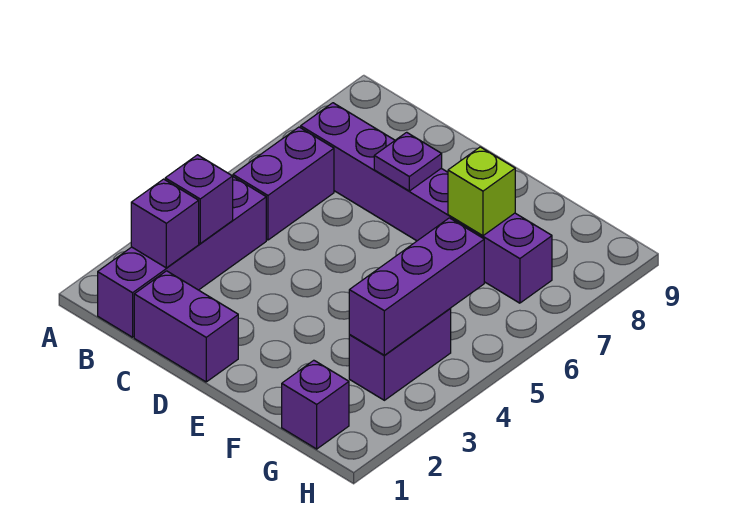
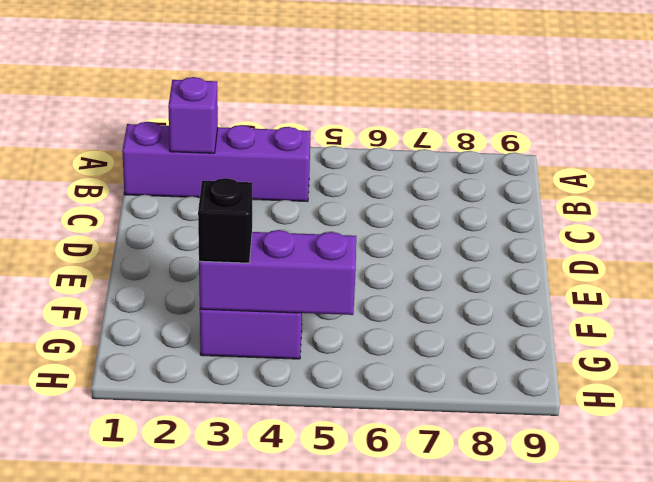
black 1x1 brick [198,178,252,263] -> none
none -> purple 1x2 brick [233,127,334,240]
none -> purple 1x6 brick [301,103,552,303]

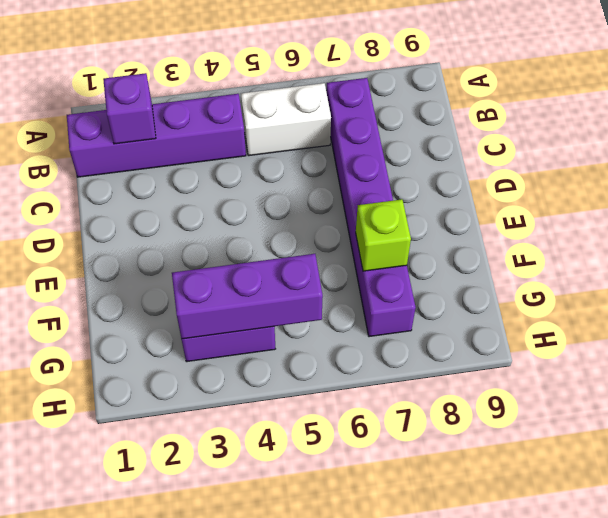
white 1x2 brick [241,83,331,156] -> purple 1x2 brick [233,127,334,240]
none -> purple 1x2 brick [134,271,238,382]
none -> purple 1x1 brick [282,360,349,449]

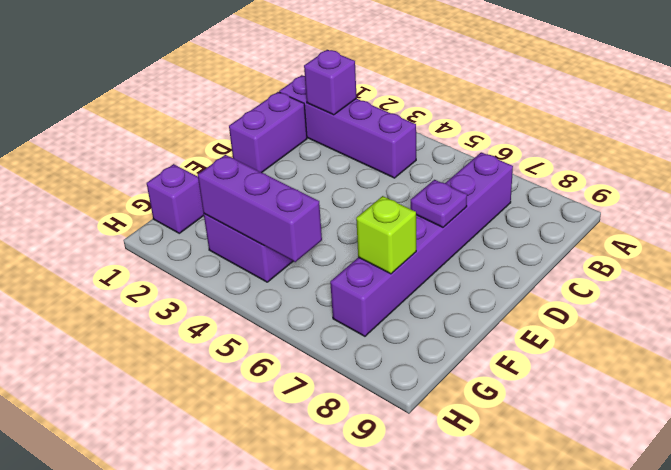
none -> purple 1x2 brick [233,127,334,240]
none -> purple 1x1 brick [165,155,233,243]

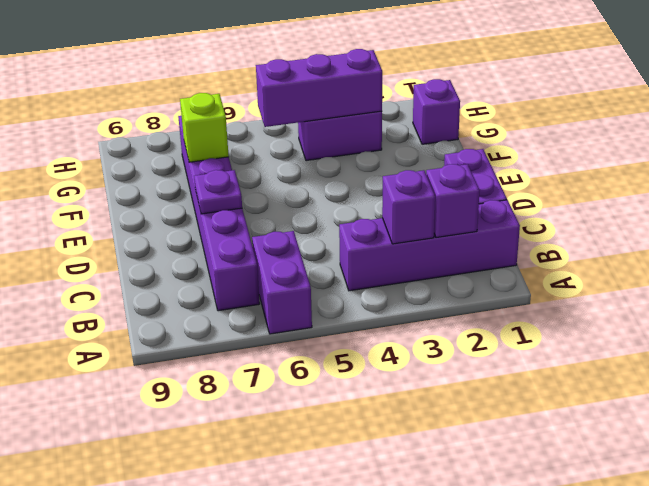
purple 1x2 brick [252,231,312,334] -> purple 1x2 brick turned to [233,127,334,240]

